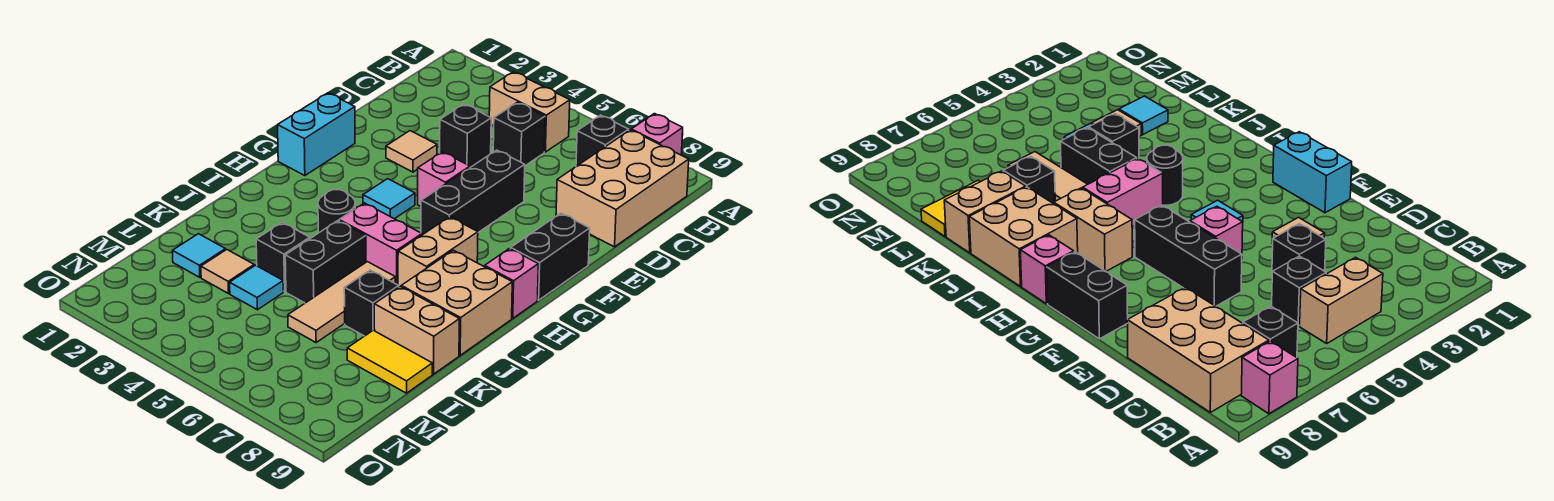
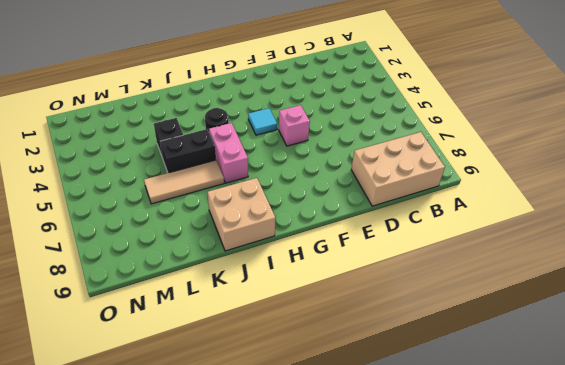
none -> pink 1x1 brick [631,114,683,155]
none -> tan 1x2 brick [489,72,570,152]
none -> black 1x1 brick [576,115,629,166]

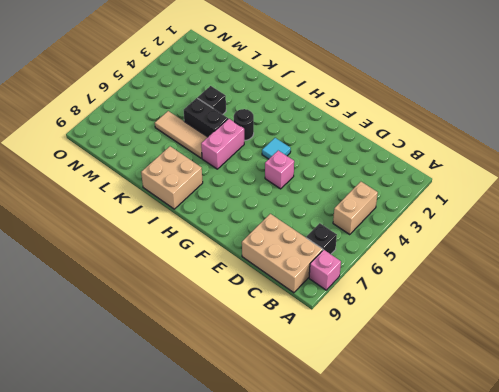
none -> black 1x1 brick [493,102,545,166]
none -> black 1x1 brick [440,104,491,167]
none -> tan 1x1 tile [386,131,437,172]

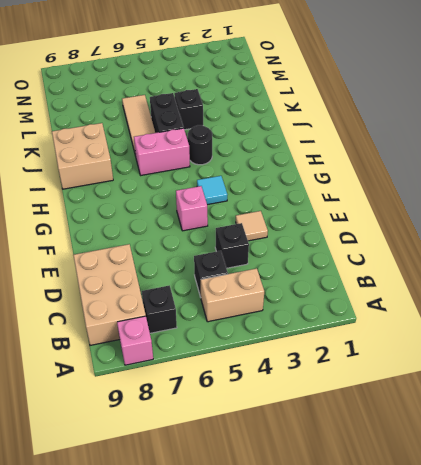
none -> black 1x3 brick [421,150,525,235]
none -> cyan 1x2 brick [278,93,355,176]
none -> black 1x2 brick [511,213,590,300]

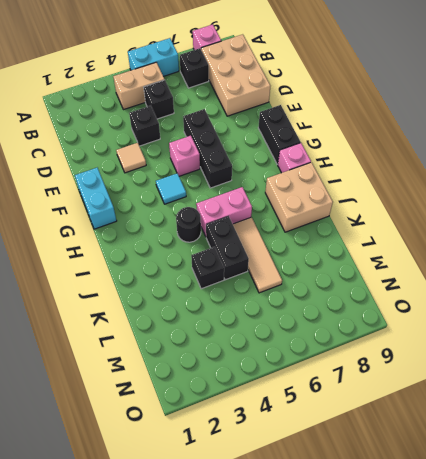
cyan 1x2 brick [128,38,179,76] -> none
none -> tan 1x2 brick [398,217,478,287]
none -> black 1x1 brick [344,270,399,336]
none -> tan 1x2 brick [374,287,459,374]

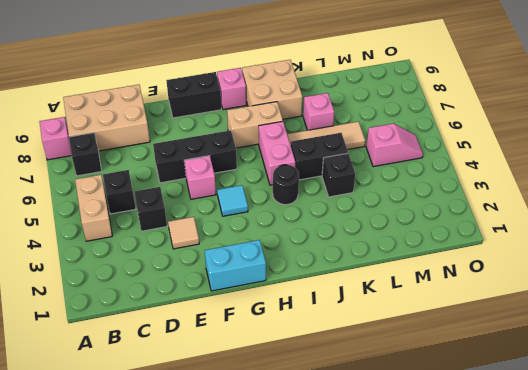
pink 1x1 brick [303,93,334,130] -> black 1x1 brick [344,270,399,336]
pink 1x2 slope [366,123,423,167] -> none
none -> tan 1x2 brick [374,287,459,374]
none -> cyan 1x1 tile [172,234,226,277]
none -> tan 1x1 tile [201,250,254,294]

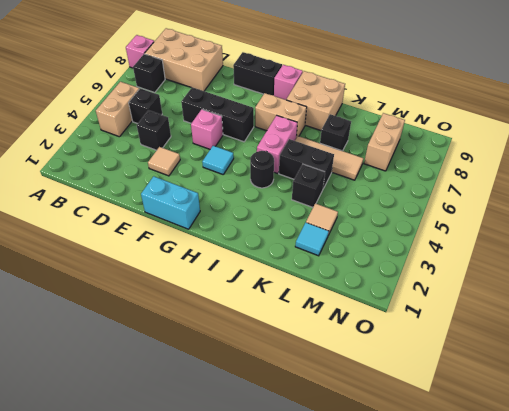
tan 1x2 brick [364,113,405,171] -> tan 1x2 brick moved to [374,287,459,374]
none -> cyan 1x1 tile [230,265,283,310]
none -> yellow 1x2 tile [347,330,432,393]

